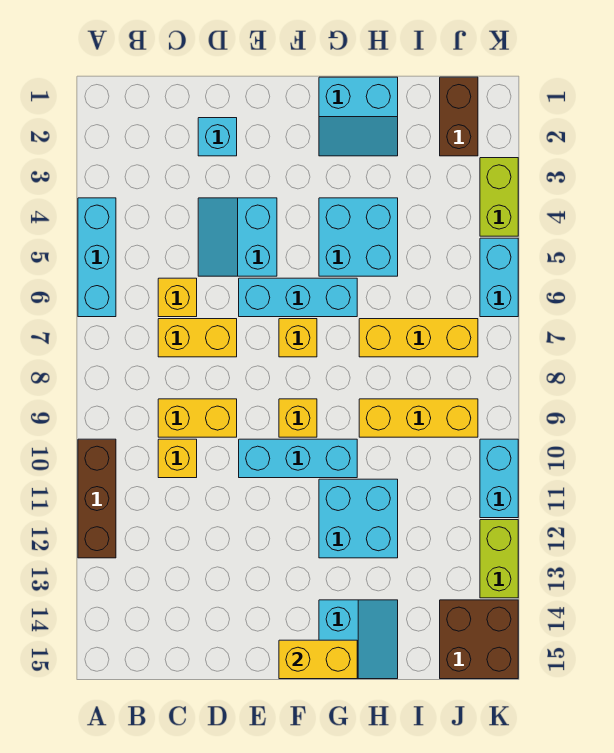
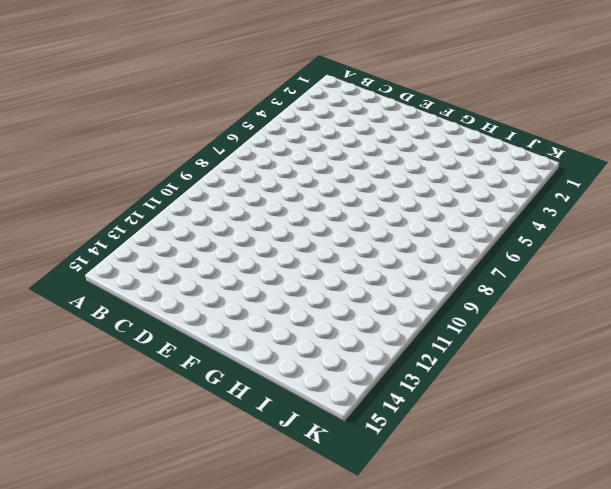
none -> cyan 1x3 brick [78,198,116,317]
none -> brown 1x3 brick [78,439,116,558]
none -> yellow 1x1 brick [158,278,197,317]

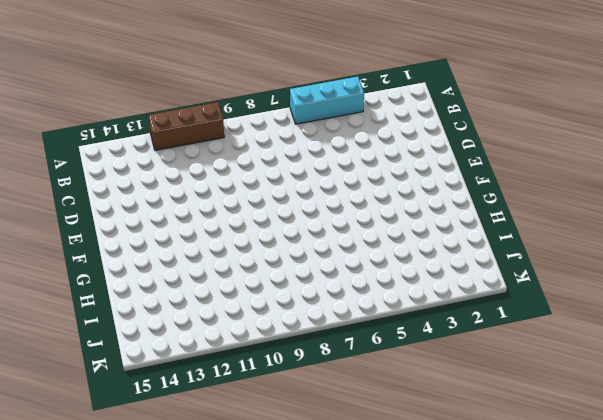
none -> yellow 1x1 brick [158,278,197,317]
none -> yellow 1x2 brick [158,319,237,357]
none -> yellow 1x2 brick [158,399,237,437]

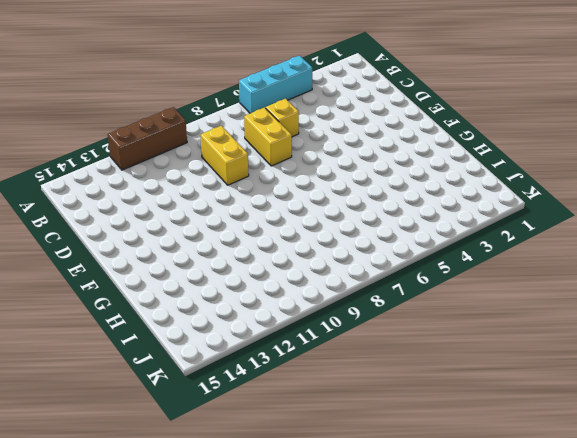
none -> yellow 1x1 brick [158,439,197,478]
none -> cyan 1x1 brick [198,118,237,156]
none -> cyan 2x2 slope [198,198,277,276]

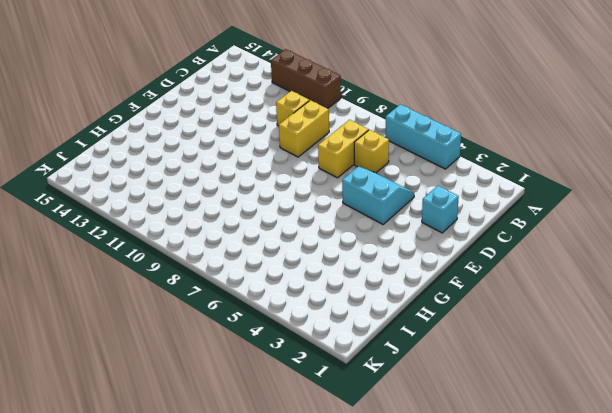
none -> cyan 1x3 brick [239,278,357,317]
none -> cyan 1x3 brick [239,439,357,478]
none -> yellow 1x1 brick [279,319,317,357]

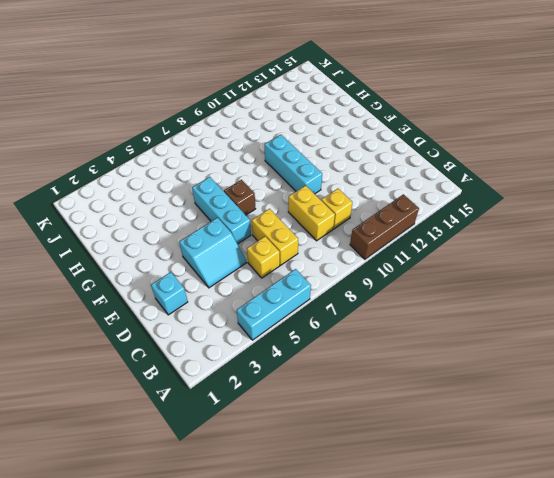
brown 1x1 brick [224,180,256,215] -> yellow 1x1 brick [279,319,317,357]
none -> yellow 1x1 brick [279,399,317,437]
none -> cyan 2x2 slope [319,77,398,156]
none -> cyan 2x2 brick [319,198,398,276]

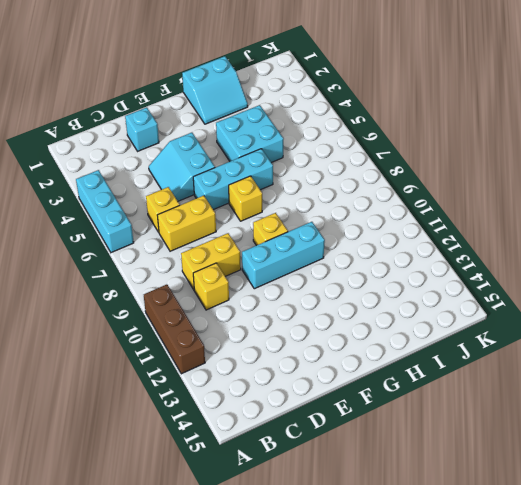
none -> cyan 2x2 brick [319,479,398,558]
none -> cyan 2x2 slope [319,600,398,679]
none -> yellow 1x3 brick [359,319,478,357]

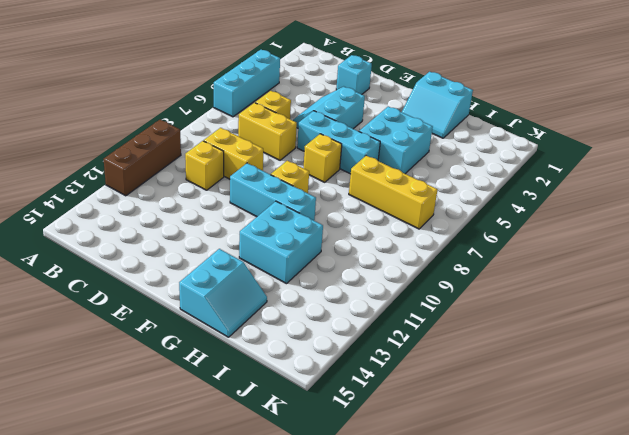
none -> yellow 1x3 brick [359,399,478,437]
none -> brown 1x2 brick [440,77,478,156]
none -> brown 2x2 brick [440,600,518,679]

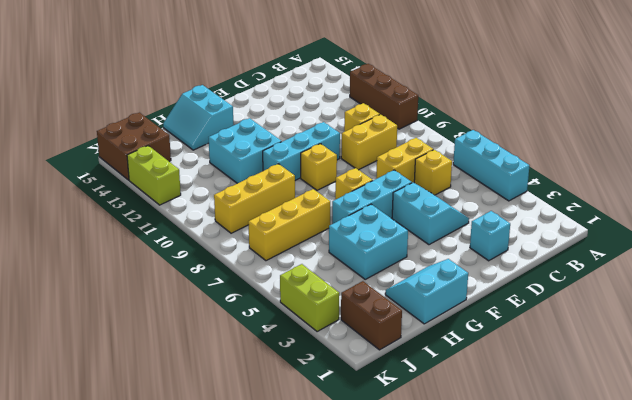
none -> cyan 1x2 brick [480,238,518,317]
none -> cyan 1x2 brick [480,439,518,518]
none -> yellow 1x2 brick [279,640,357,679]

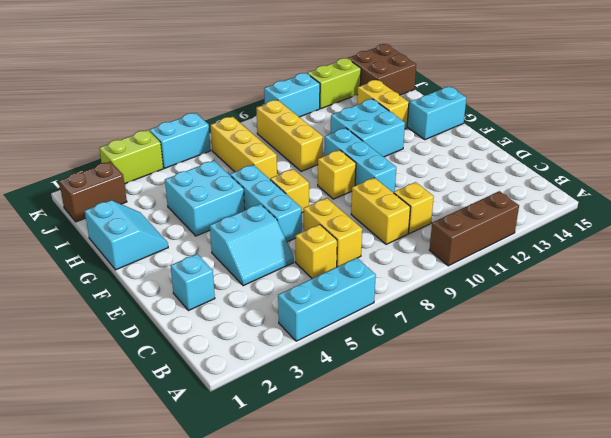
yellow 1x2 brick [357,80,409,129] -> yellow 1x2 brick moved to [279,640,357,679]

